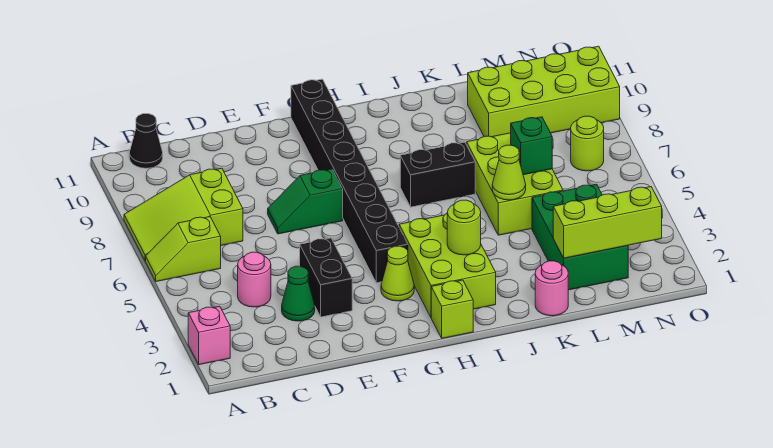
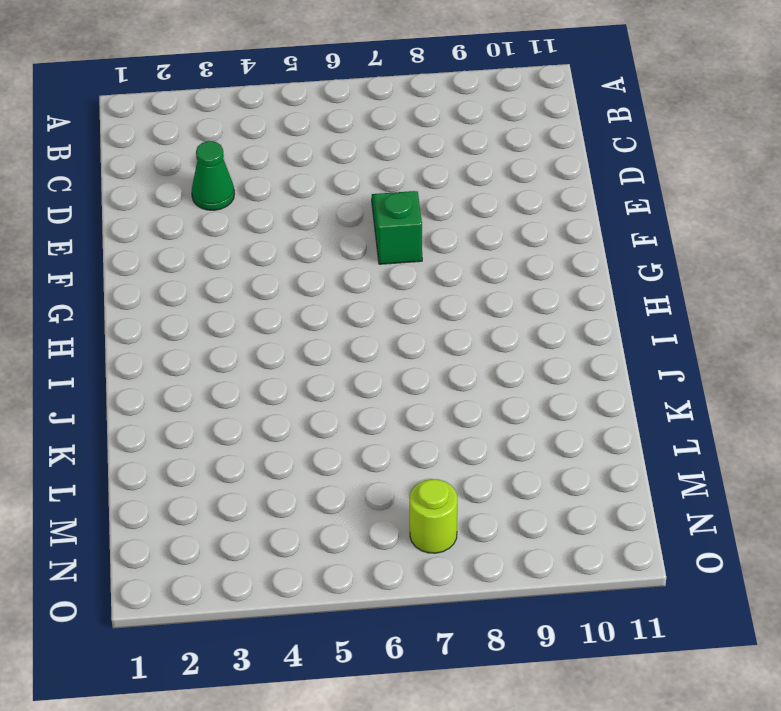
none -> pink 1x1 brick [188,306,230,365]
none -> lime 1x2 slope [146,217,221,282]
none -> lime 2x3 slope [124,168,243,261]

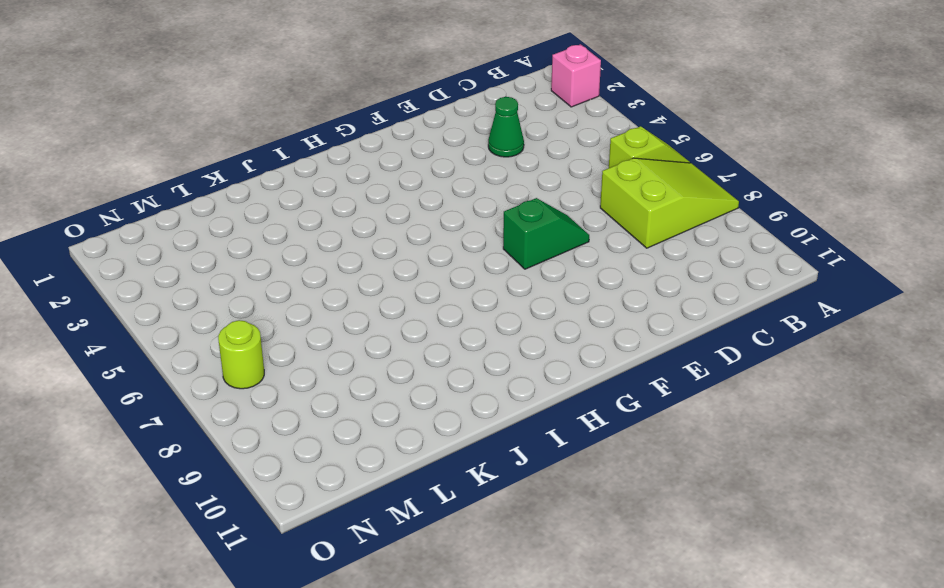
none -> black 1x1 cone [129,114,163,168]
none -> pink 1x1 round brick [238,252,271,307]
none -> black 1x2 brick [300,238,352,317]

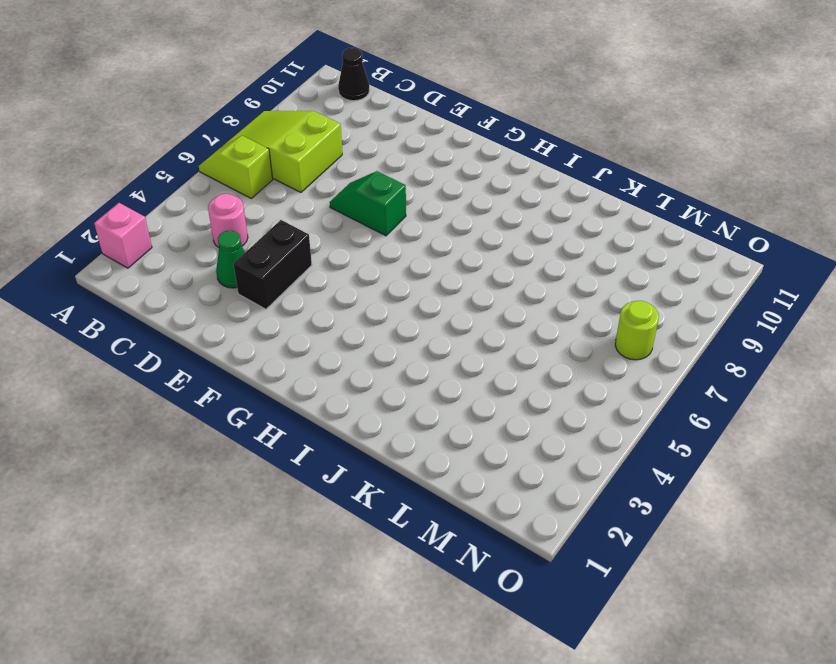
none -> lime 1x1 cone [381,246,414,301]
none -> black 1x8 brick [291,79,408,283]
none -> lime 1x1 brick [431,280,473,338]

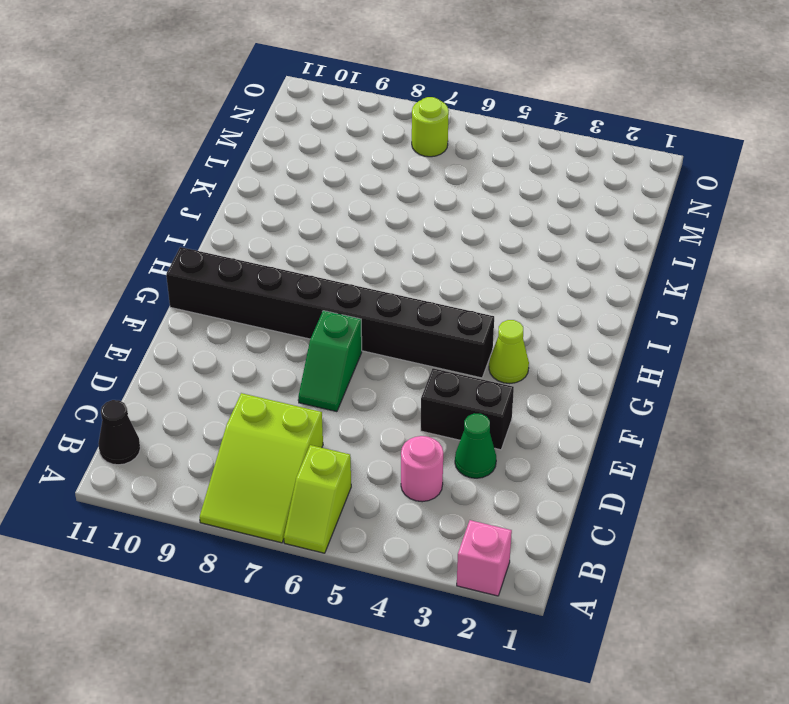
none -> lime 1x1 brick [431,280,473,338]
none -> lime 2x3 brick [399,214,496,317]
none -> black 1x2 brick [400,142,475,207]

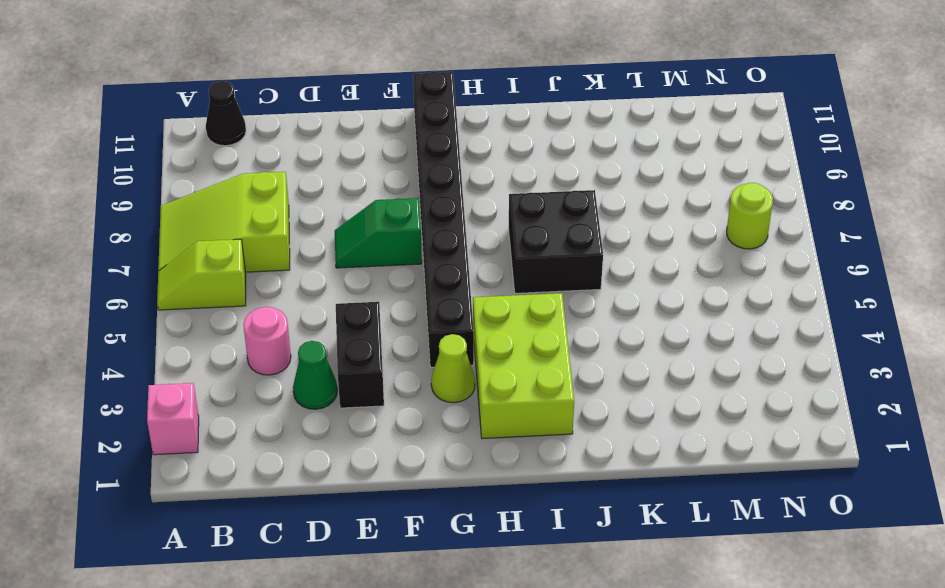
black 2x2 brick [508,190,603,293] -> black 1x2 brick [400,142,475,207]
none -> lime 1x1 brick [431,280,473,338]
none -> pink 1x1 round brick [535,261,568,316]
none -> lime 2x3 brick [467,133,563,235]

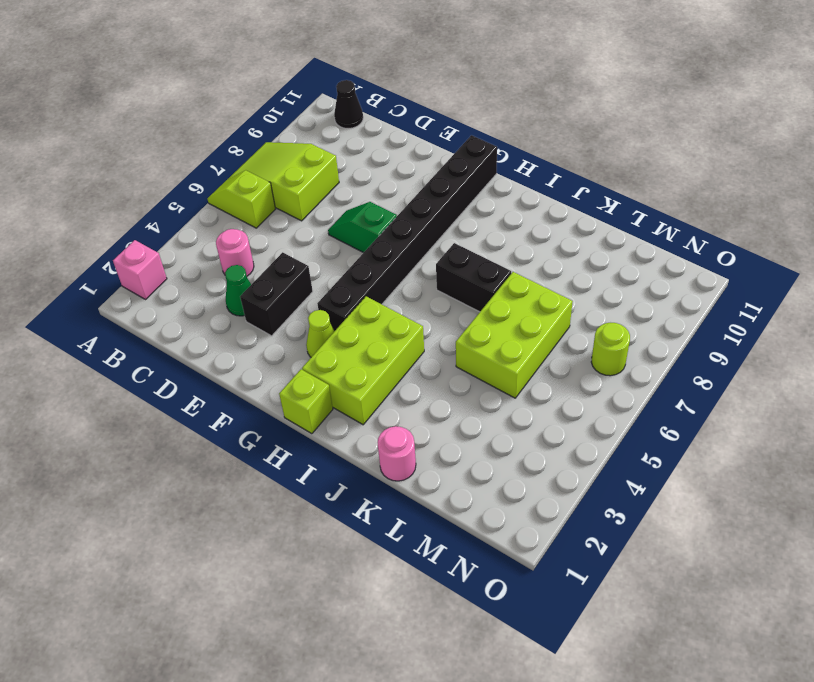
none -> green 2x3 brick [532,184,628,290]
none -> lime 2x4 brick [468,46,620,137]
none -> lime 1x1 round brick [447,200,481,255]

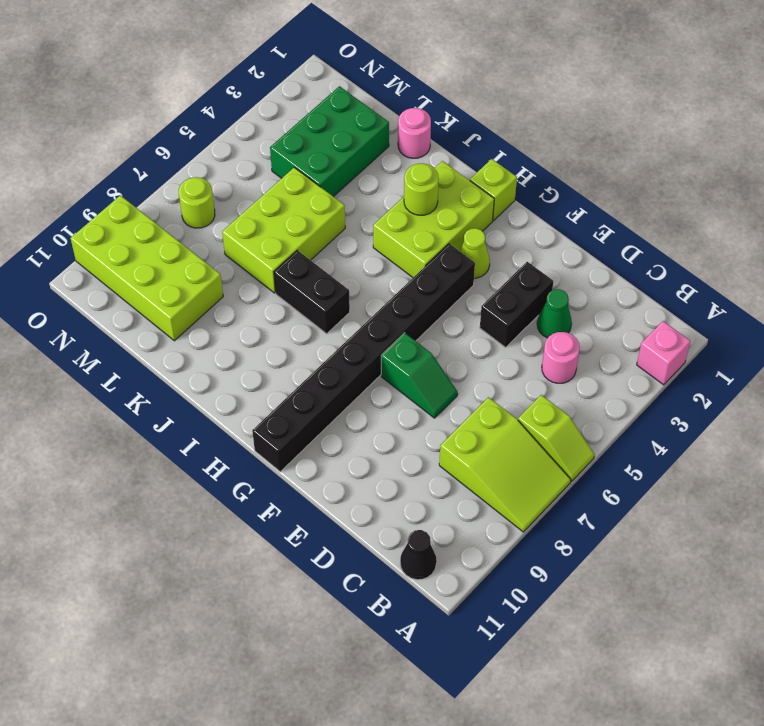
none -> lime 1x1 cone [492,145,526,200]
none -> lime 1x3 brick [553,187,662,258]
none -> green 1x1 brick [511,117,552,175]

